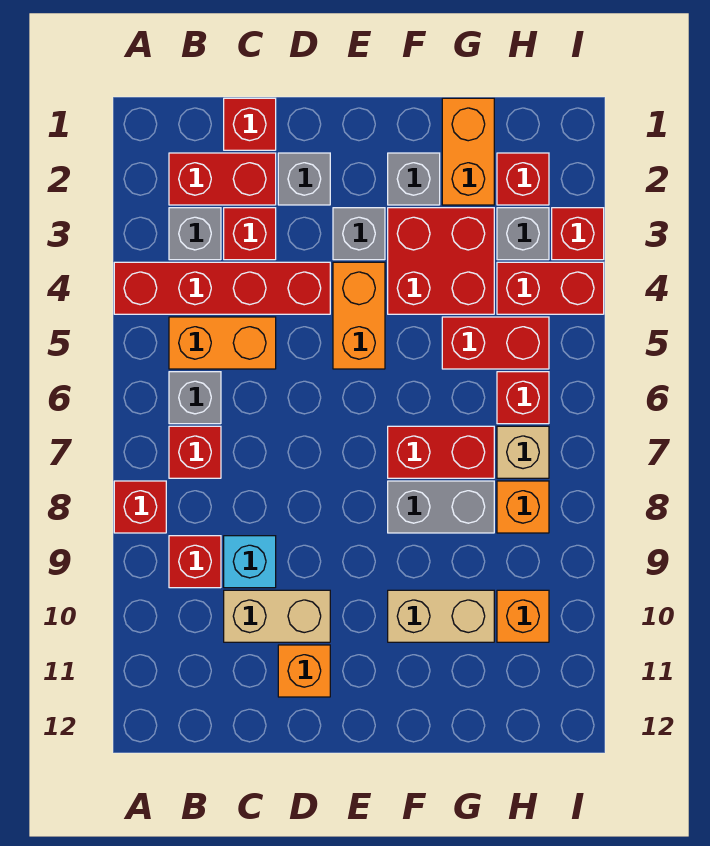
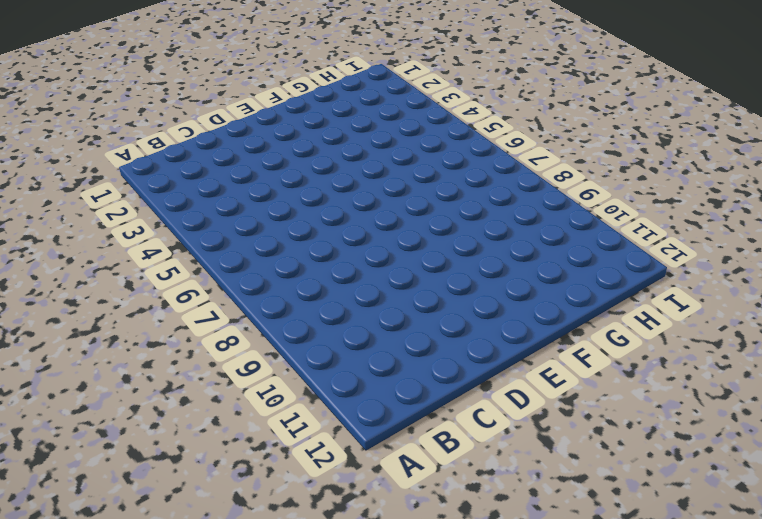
none -> red 1x4 brick [114,262,330,314]
none -> red 1x1 brick [114,481,166,533]
none -> red 1x2 brick [169,153,276,205]
none -> grey 1x1 brick [169,208,221,260]

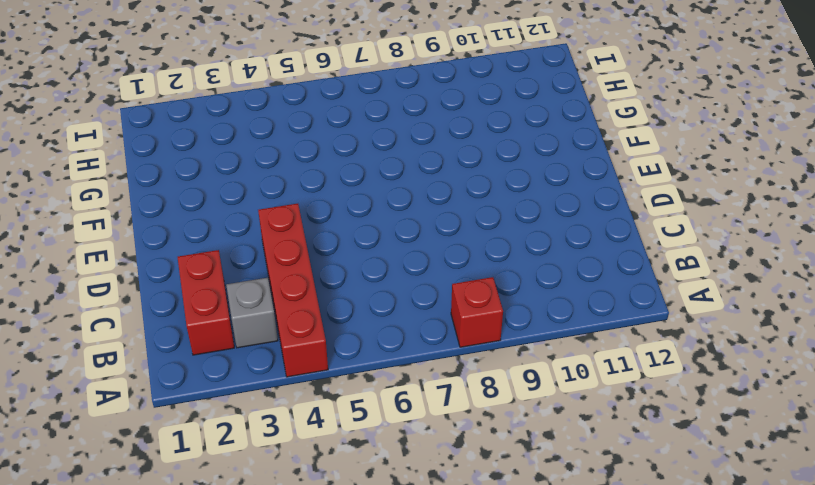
none -> orange 1x2 brick [169,317,276,369]
none -> grey 1x1 brick [169,372,221,424]
none -> red 1x1 brick [169,426,221,478]
none -> red 1x1 brick [169,536,221,588]

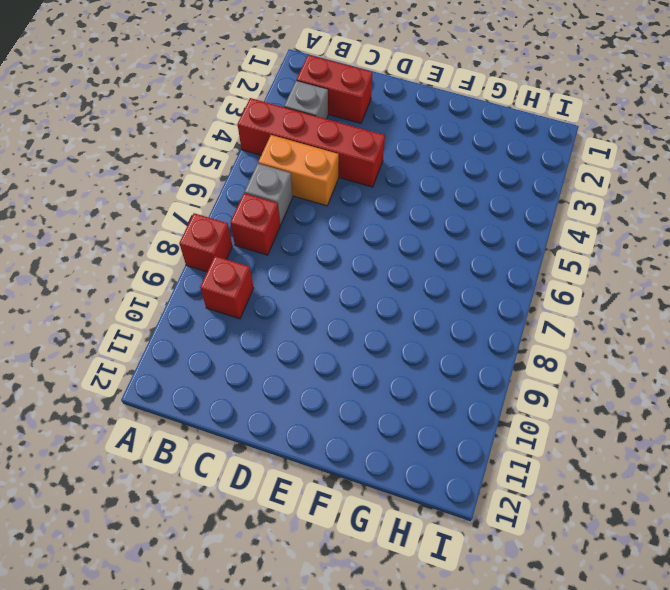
none -> red 1x1 brick [224,98,276,150]
none -> red 1x1 brick [224,208,276,260]
none -> cyan 1x1 brick [224,536,276,588]
none -> tan 1x2 brick [224,590,330,642]

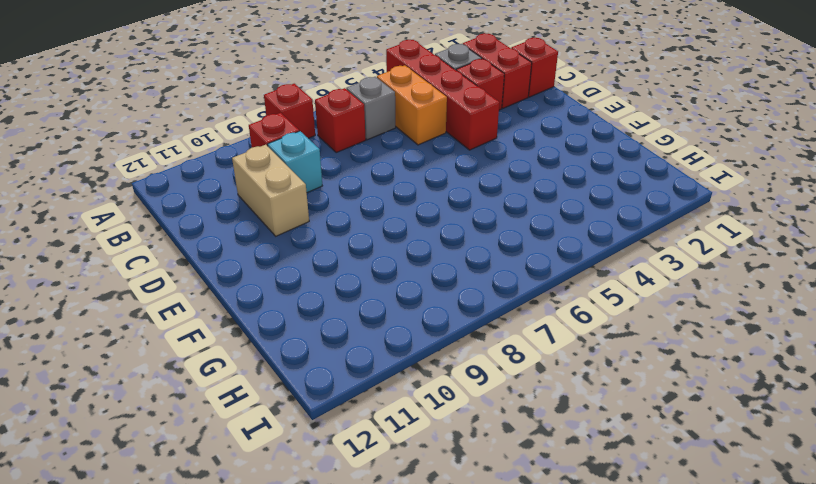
none -> grey 1x1 brick [278,153,330,205]
none -> orange 1x1 brick [278,645,330,697]
none -> grey 1x1 brick [333,208,385,260]
none -> orange 1x2 brick [333,262,385,369]

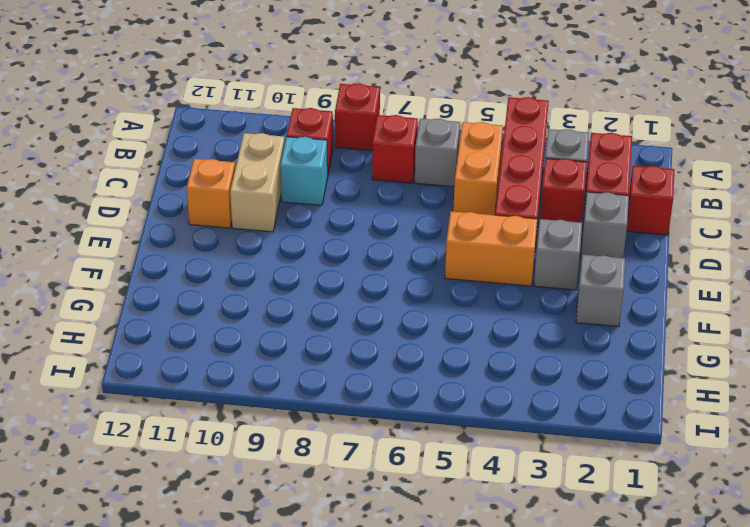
none -> red 2x2 brick [388,208,494,314]
none -> red 1x2 brick [388,426,494,478]
none -> grey 1x2 brick [388,481,494,533]
none -> tan 1x2 brick [388,590,494,642]

